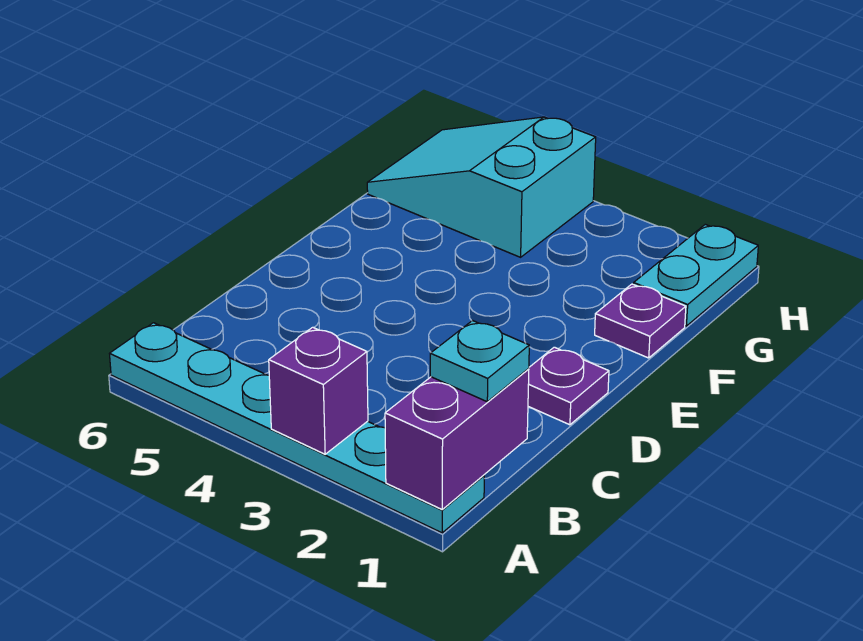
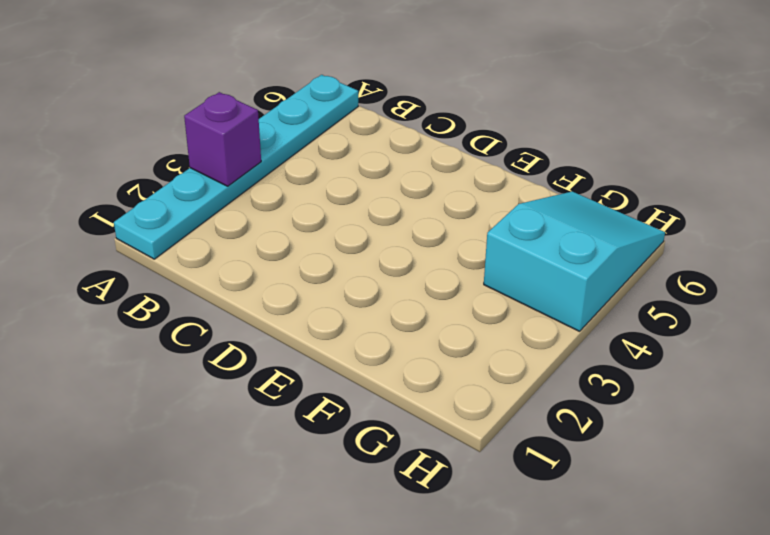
none -> purple 1x1 plate [528,347,609,425]
none -> purple 1x1 plate [595,284,686,358]

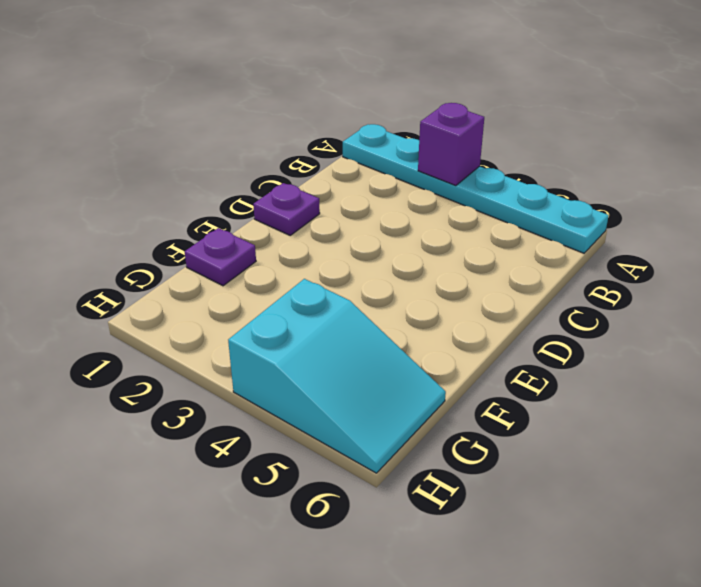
none -> cyan 1x2 plate [634,224,758,326]
none -> purple 1x2 brick [385,369,529,509]

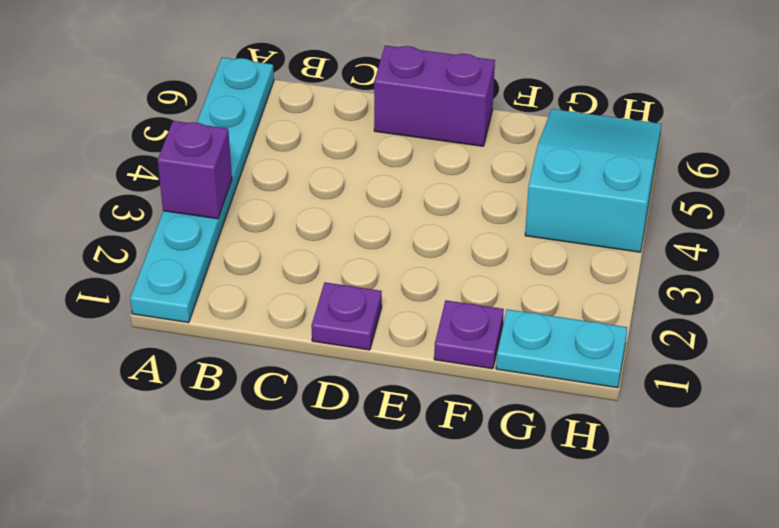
purple 1x2 brick [374,46,495,146] -> purple 1x2 brick moved to [385,369,529,509]
none -> cyan 1x1 plate [430,321,529,402]

